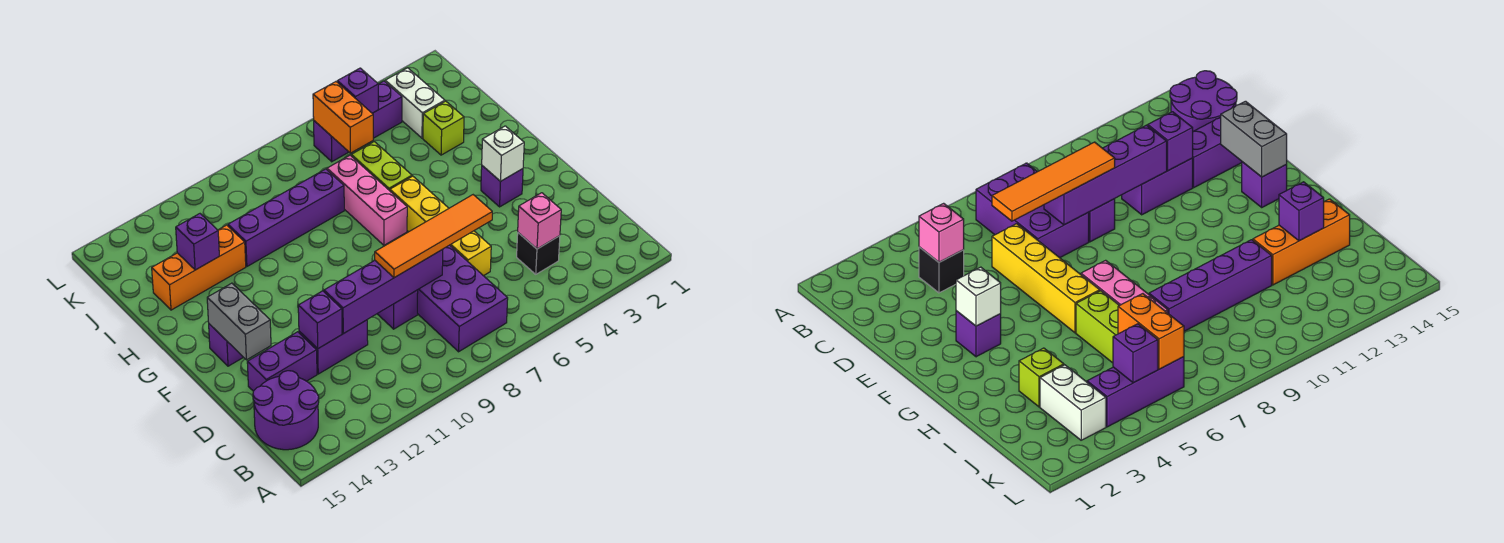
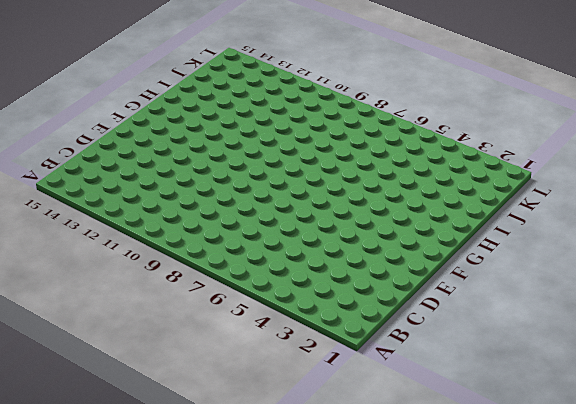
none -> purple 2x3 brick [417,245,508,352]
none -> purple 2x2 round brick [253,371,319,450]
none -> black 1x1 brick [517,233,560,274]

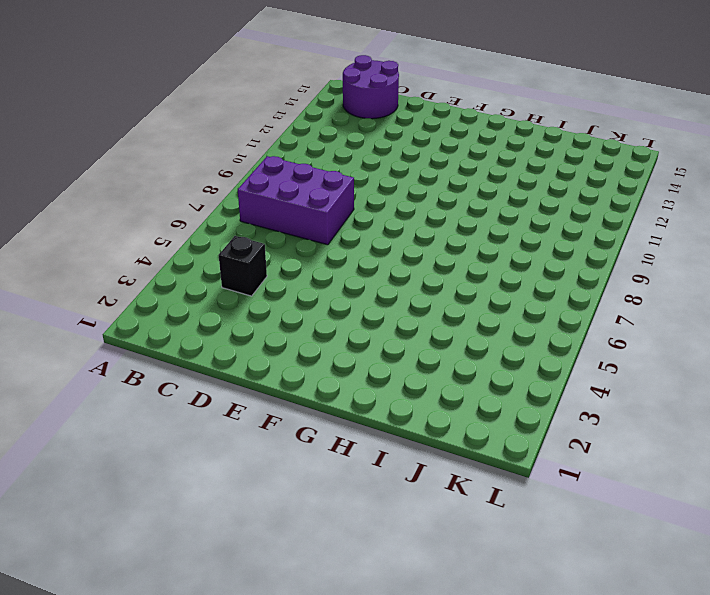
none -> yellow 1x4 brick [390,176,491,276]
none -> purple 1x1 brick [377,290,418,329]
none -> purple 1x2 brick [299,320,368,374]

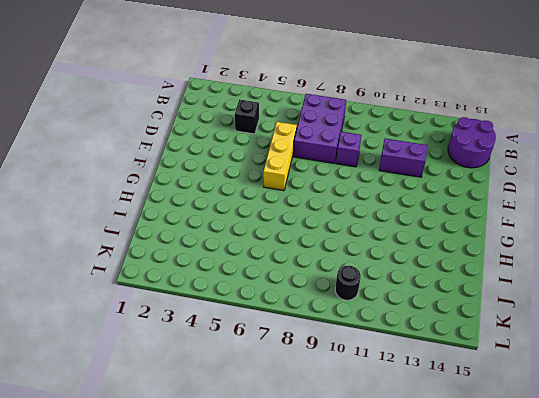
yellow 1x3 brick [263,122,297,191] -> yellow 1x4 brick [390,176,491,276]
black 1x1 round brick [335,266,361,300] -> none
none -> purple 1x2 brick [247,332,317,391]
none -> purple 1x1 brick [481,166,523,207]
none -> purple 1x1 brick [209,324,243,366]

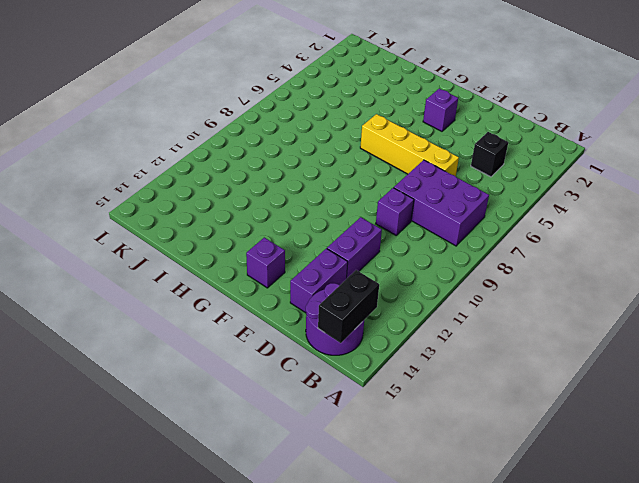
black 1x2 brick [318,270,379,343] -> none
none -> pink 1x3 brick [327,155,407,245]
none -> lime 1x2 brick [351,142,412,191]
none -> lime 1x1 brick [423,101,464,155]

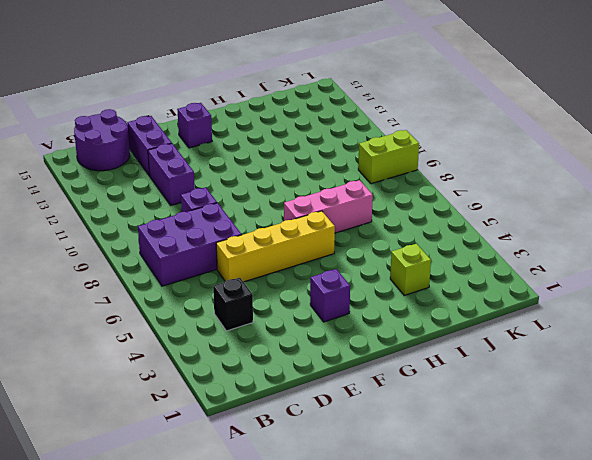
lime 1x2 brick [358,130,419,184] -> lime 1x2 brick moved to [351,142,412,191]
none -> purple 1x4 brick [228,169,344,266]
none -> orange 1x3 brick [152,225,246,310]
none -> white 1x2 brick [385,68,445,138]

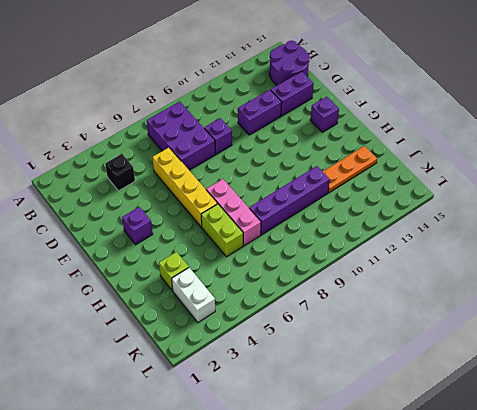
orange 1x3 plate [323,146,377,193] -> orange 1x3 brick [152,225,246,310]
none -> purple 1x3 brick [314,81,402,162]
none -> pink 1x1 brick [518,193,561,249]
none -> purple 1x4 brick [324,249,443,334]

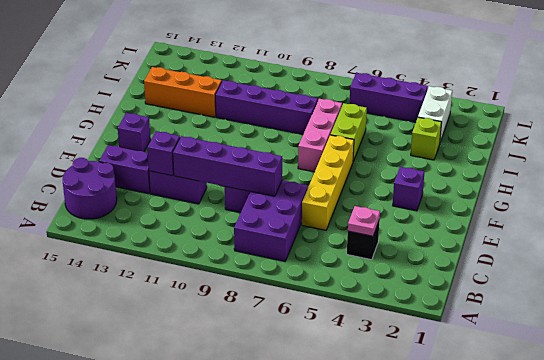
pink 1x1 plate [348,206,380,236] -> pink 1x1 brick [518,193,561,249]
none -> grey 1x2 brick [207,283,271,360]
none -> white 1x1 brick [482,126,524,181]
none -> purple 1x1 brick [176,214,219,270]

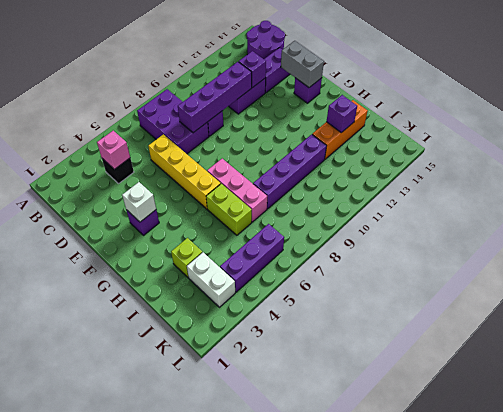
none -> orange 1x2 brick [313,82,373,153]
none -> purple 1x1 brick [337,68,378,113]
none -> orange 1x4 tile [375,195,492,278]

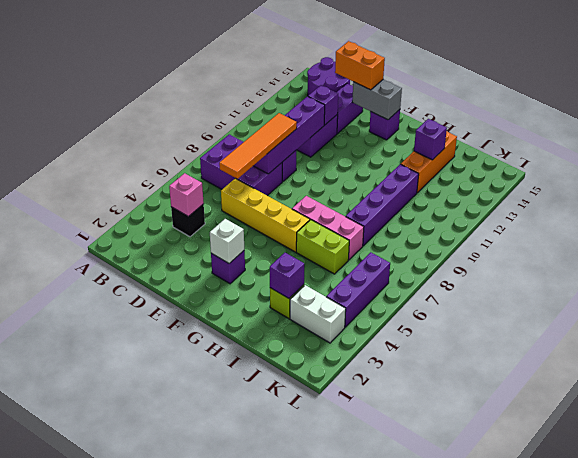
orange 1x2 brick [335,41,385,90] -> orange 1x2 brick moved to [313,82,373,153]
purple 1x1 brick [270,253,304,298] -> purple 1x1 brick moved to [337,68,378,113]

